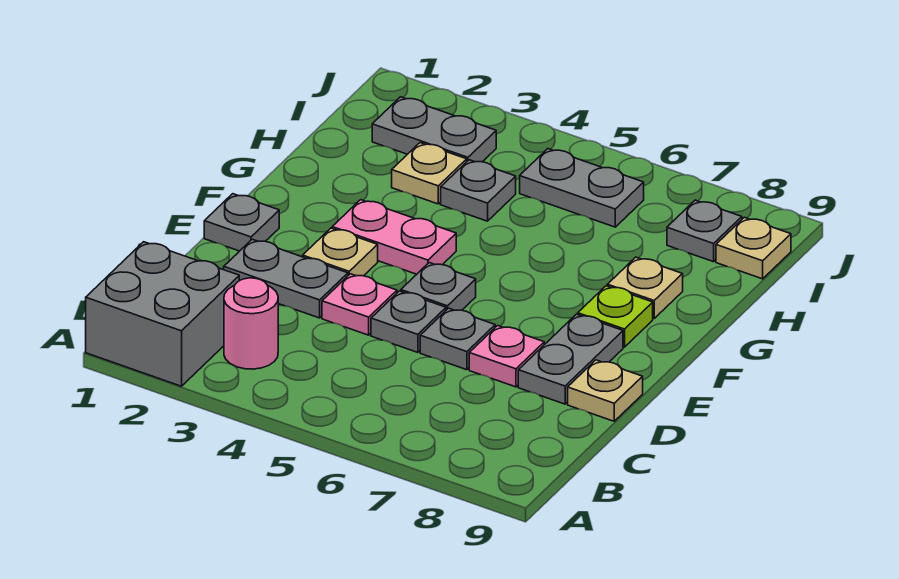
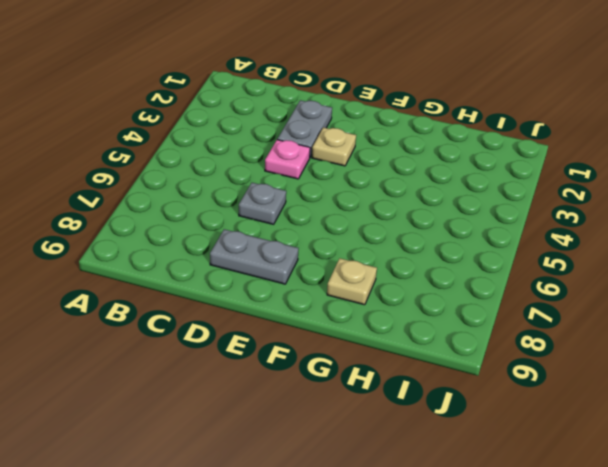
none -> grey 2x2 brick [86,242,239,386]
none -> pink 1x1 round brick [224,278,278,369]
none -> grey 1x1 plate [371,291,446,352]

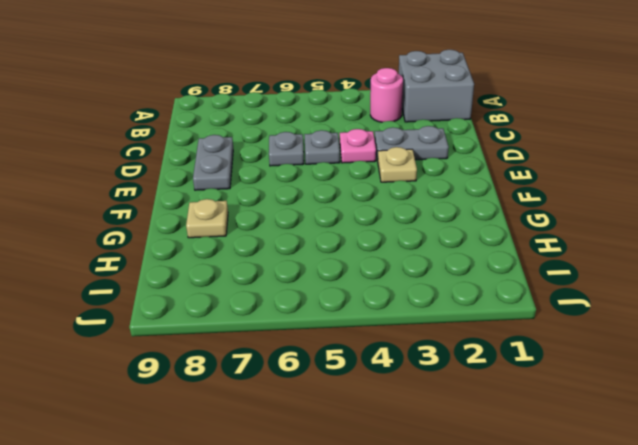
none -> pink 1x1 plate [469,326,544,387]
none -> tan 1x1 plate [568,360,643,421]
none -> grey 1x1 plate [204,194,279,251]

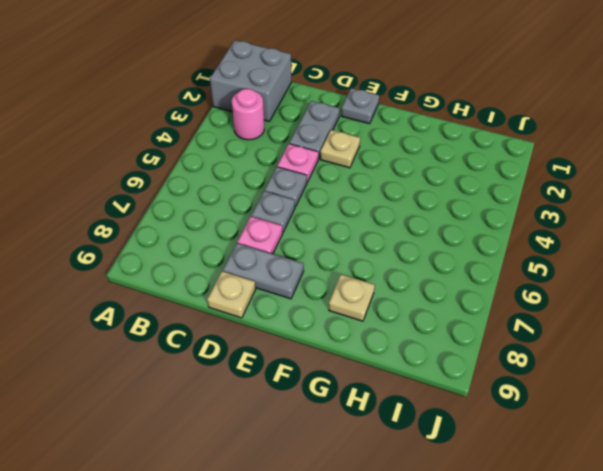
none -> grey 1x1 plate [401,263,476,310]
none -> pink 1x2 plate [332,200,456,274]
none -> lime 1x1 plate [578,286,653,347]

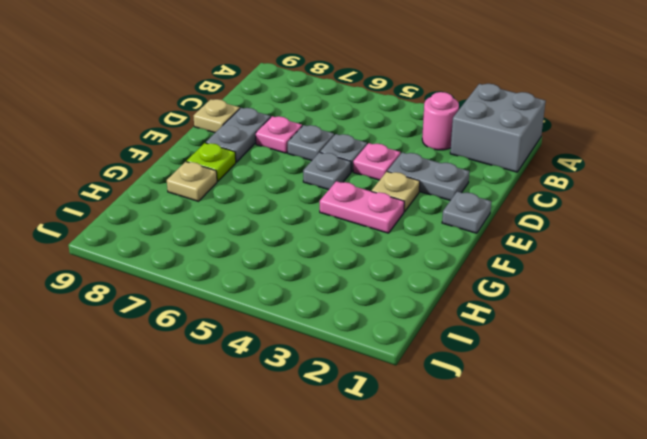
none -> tan 1x1 plate [392,143,467,204]
none -> grey 1x1 plate [441,160,516,221]
none -> grey 1x2 plate [372,97,496,162]

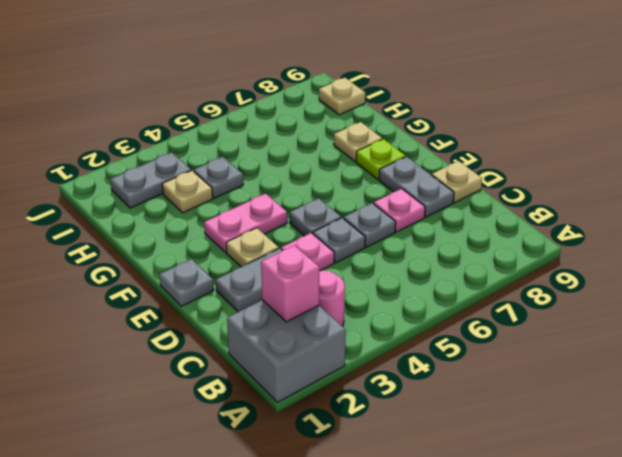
pink 1x1 brick [261,245,319,322] -> none
none -> grey 1x2 plate [520,149,644,227]
none -> grey 1x1 plate [667,200,742,262]

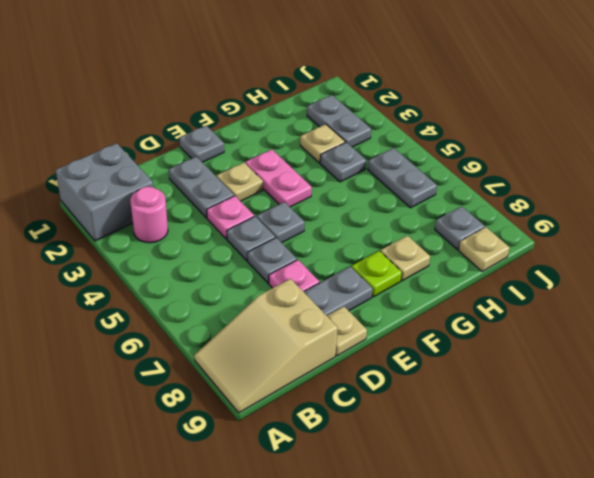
tan 2x3 slope [194,279,338,413] -> none

